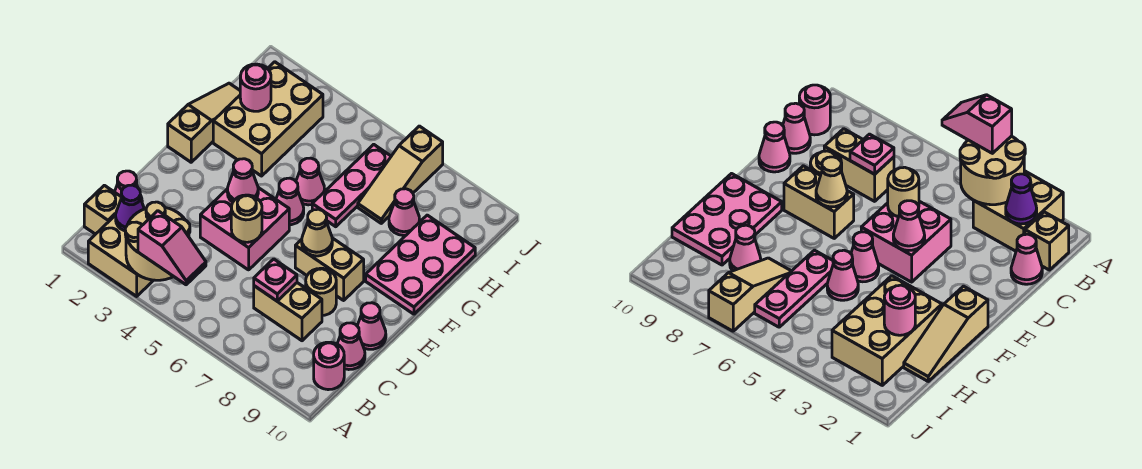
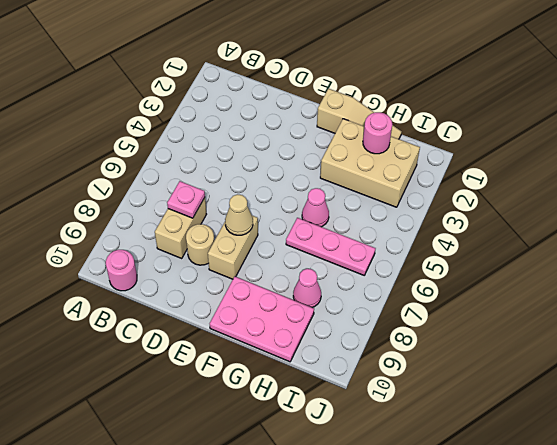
none -> tan 2x2 brick [88,215,153,296]
none -> tan 1x1 brick [84,185,122,234]
none -> pink 1x1 cone [115,171,142,201]

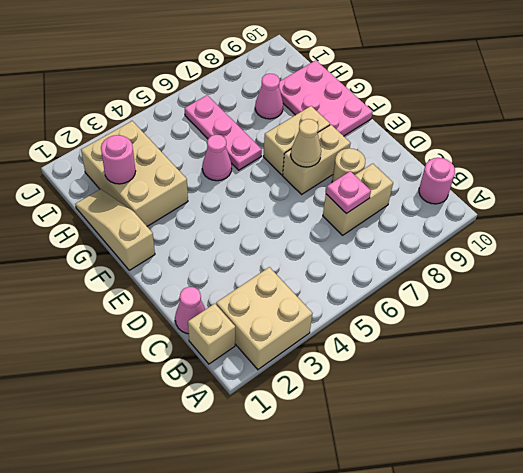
tan 1x2 brick [263,106,330,175] -> none
none -> pink 1x1 cone [337,323,365,370]
none -> pink 2x2 brick [200,188,289,270]
none -> pink 1x1 cone [357,303,386,349]

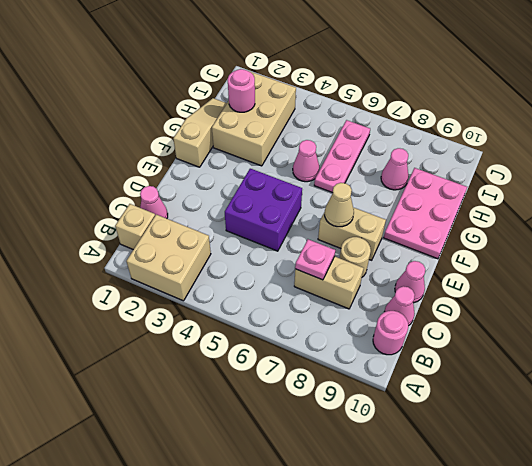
purple 2x2 brick [225,169,302,251] -> pink 2x2 brick [200,188,289,270]
none -> pink 1x1 cone [276,178,304,225]
none -> tan 1x3 slope [358,126,443,223]
none -> tan 2x2 round brick [125,202,190,280]

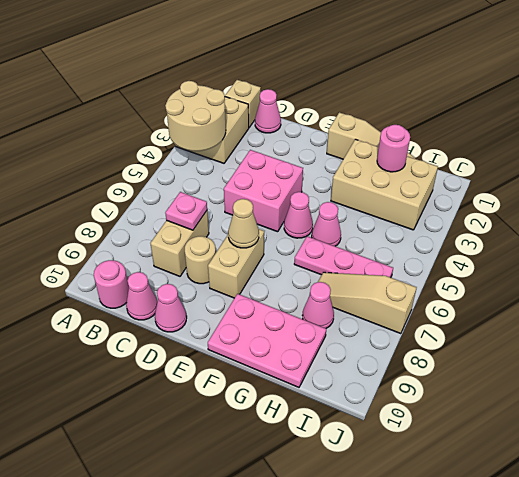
none -> purple 1x1 cone [116,185,144,231]
none -> tan 1x1 round brick [231,195,262,242]
none -> pink 1x1 cone [227,159,258,202]

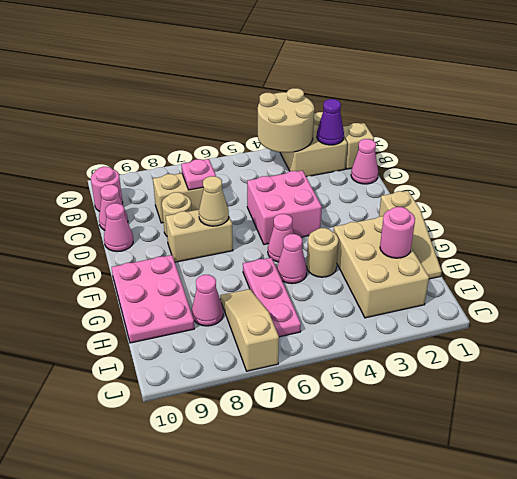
tan 1x1 round brick [307,228,339,277] -> tan 1x1 round brick moved to [231,195,262,242]
none -> pink 1x1 cone [227,159,258,202]
none -> pink 1x2 slope [138,211,206,285]

